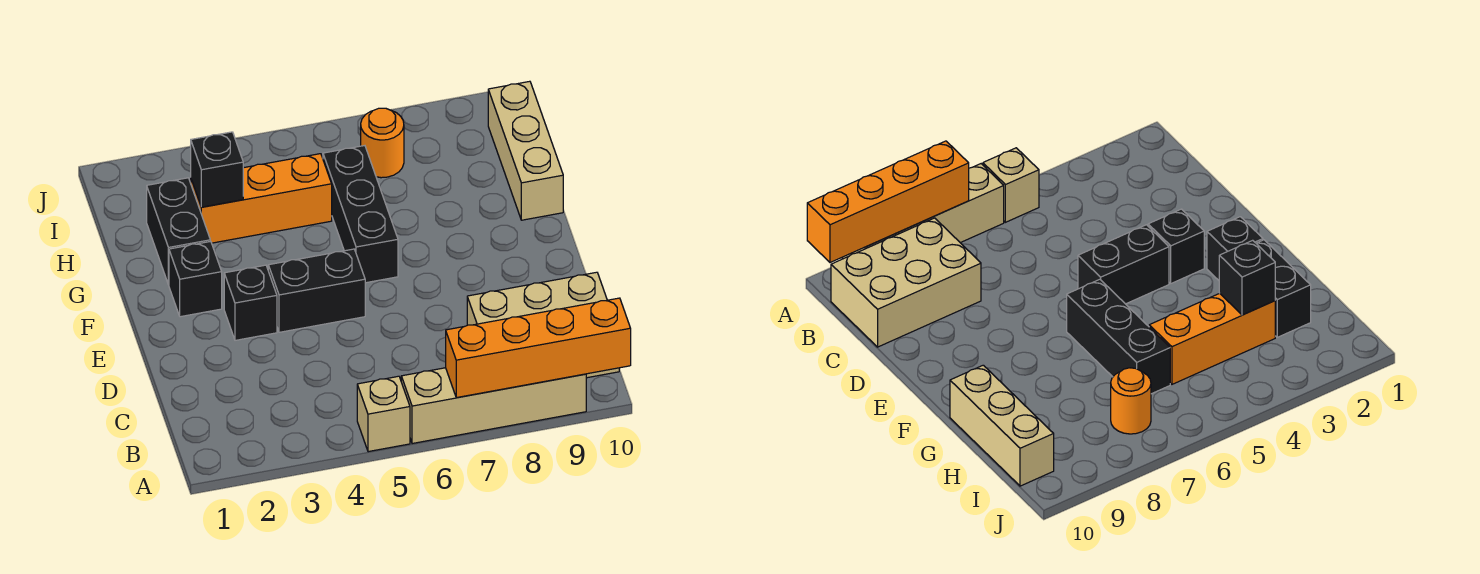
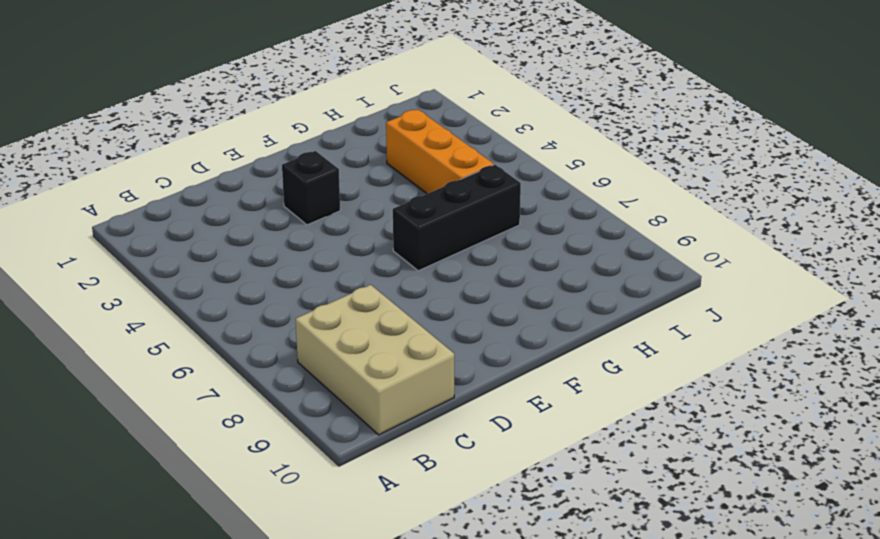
none -> tan 1x1 brick [357,376,410,452]
none -> tan 1x4 brick [401,368,586,444]
none -> black 1x2 brick [268,249,365,332]

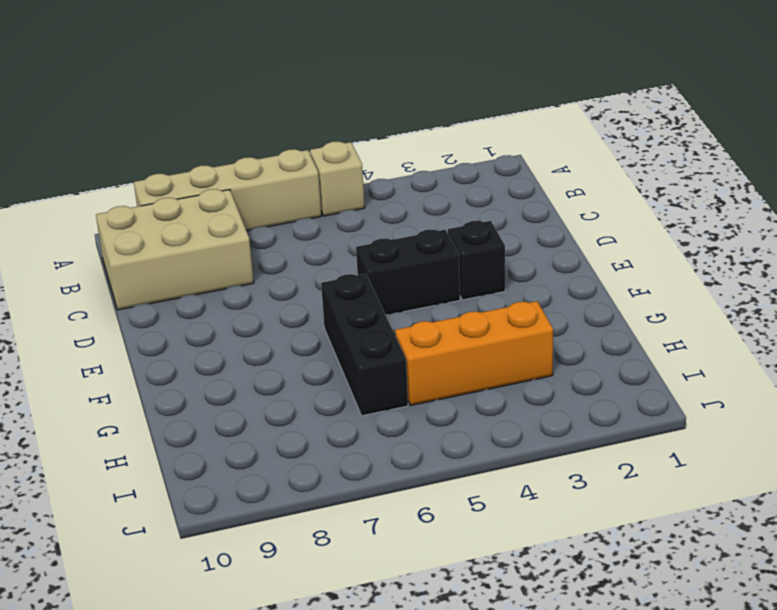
none -> black 1x1 brick [169,241,222,317]
none -> black 1x2 brick [147,178,210,285]
none -> tan 1x3 brick [488,81,563,220]

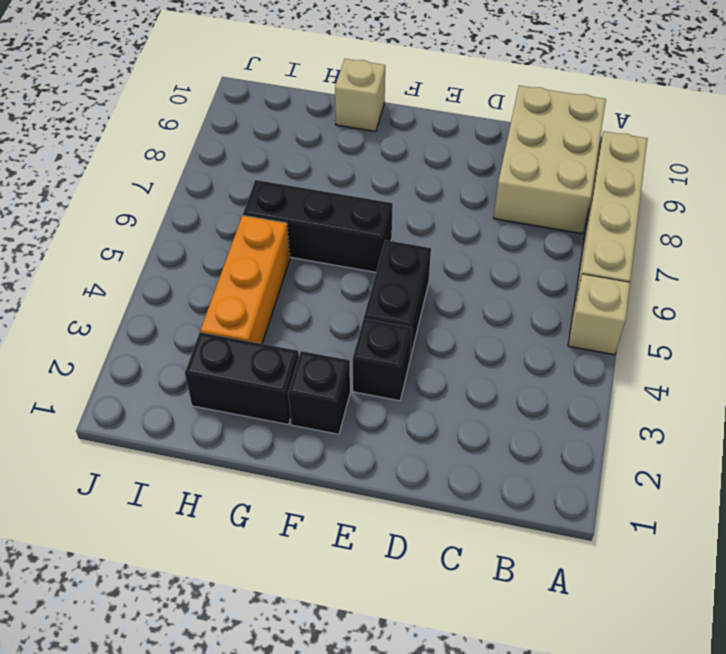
tan 1x1 brick [335,59,385,132] -> tan 1x3 brick [488,81,563,220]
none -> orange 1x1 round brick [361,108,404,178]
none -> orange 1x4 brick [446,298,631,398]
none -> black 1x1 brick [191,132,243,207]

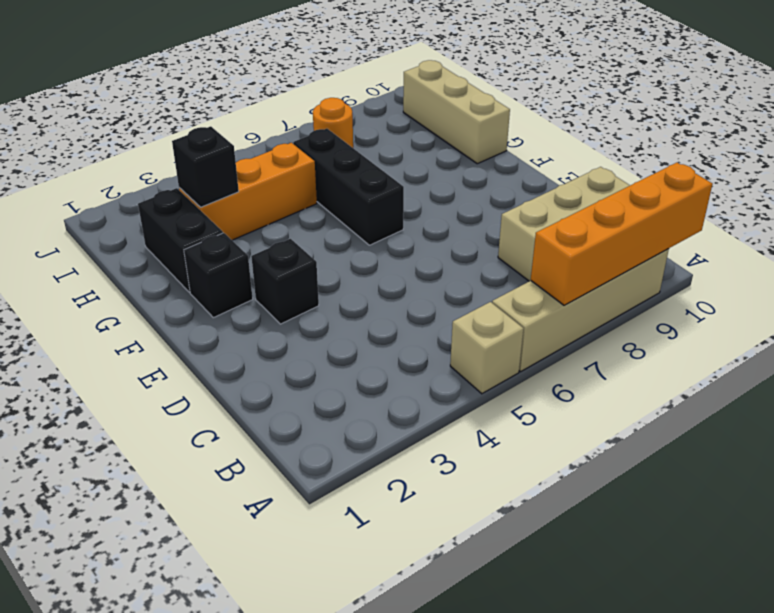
none -> black 1x2 brick [268,249,365,332]

